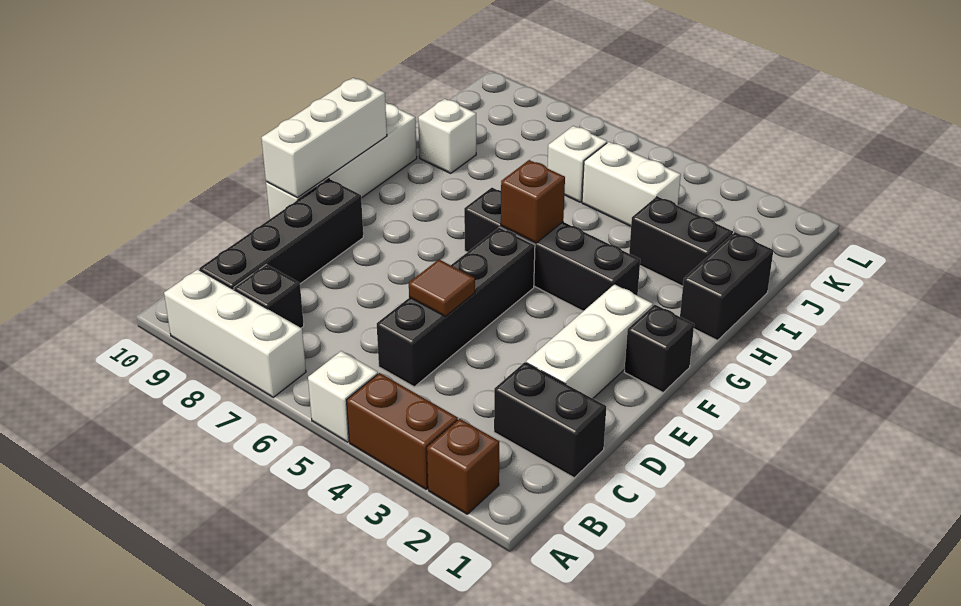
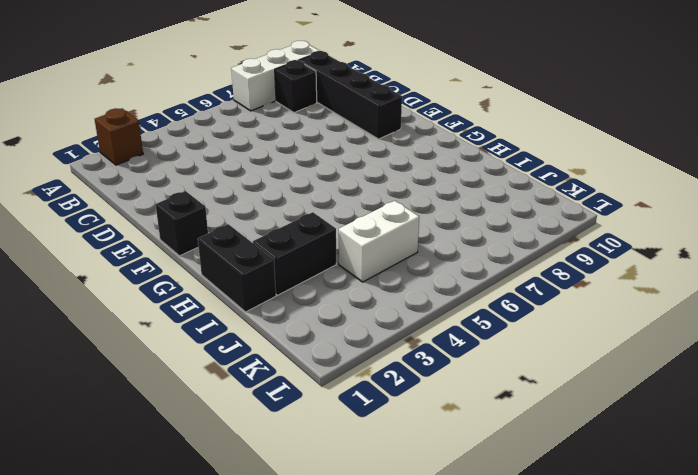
none -> brown 1x2 brick [346,373,458,489]
none -> white 1x1 brick [308,351,378,442]
none -> black 1x2 brick [494,362,606,478]

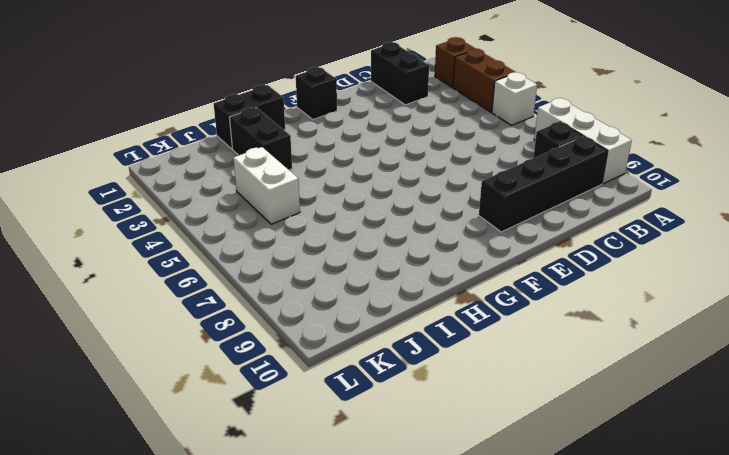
none -> black 1x4 brick [377,227,535,387]
none -> white 1x3 brick [526,284,653,398]
none -> white 1x4 brick [266,103,417,219]

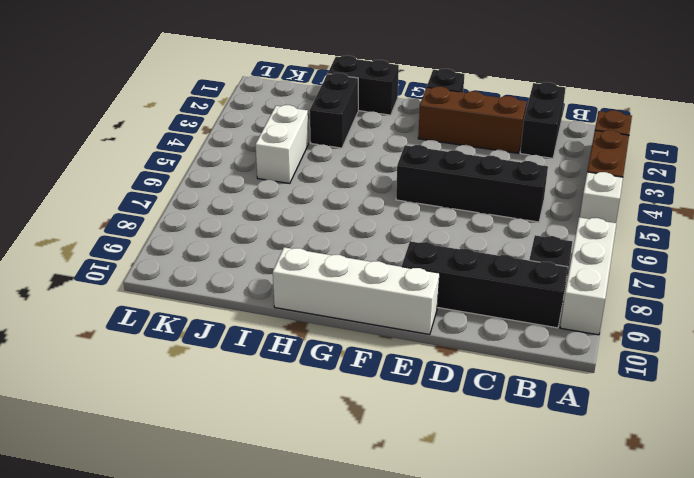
brown 1x3 brick [418,87,527,153] -> white 1x3 brick [526,284,653,398]
none -> black 1x4 brick [464,188,640,311]
none -> white 1x1 brick [418,99,476,173]
none -> white 1x1 brick [548,126,607,202]

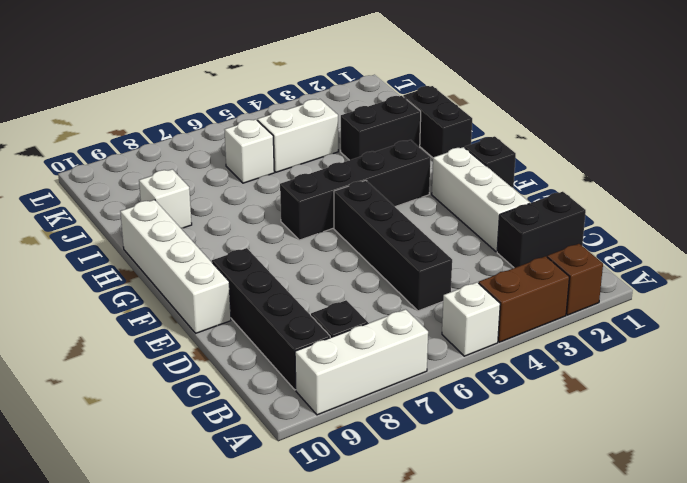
none -> brown 1x1 tile [409,260,475,317]
none -> white 1x3 brick [261,78,387,198]
none -> brown 1x1 brick [501,160,565,243]

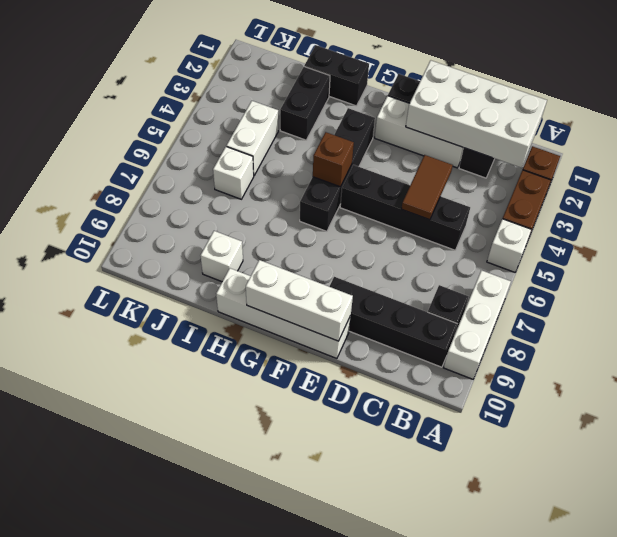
white 2x4 brick [406,60,547,168] -> none
brown 1x2 tile [401,155,453,220] -> brown 1x1 tile [409,260,475,317]

